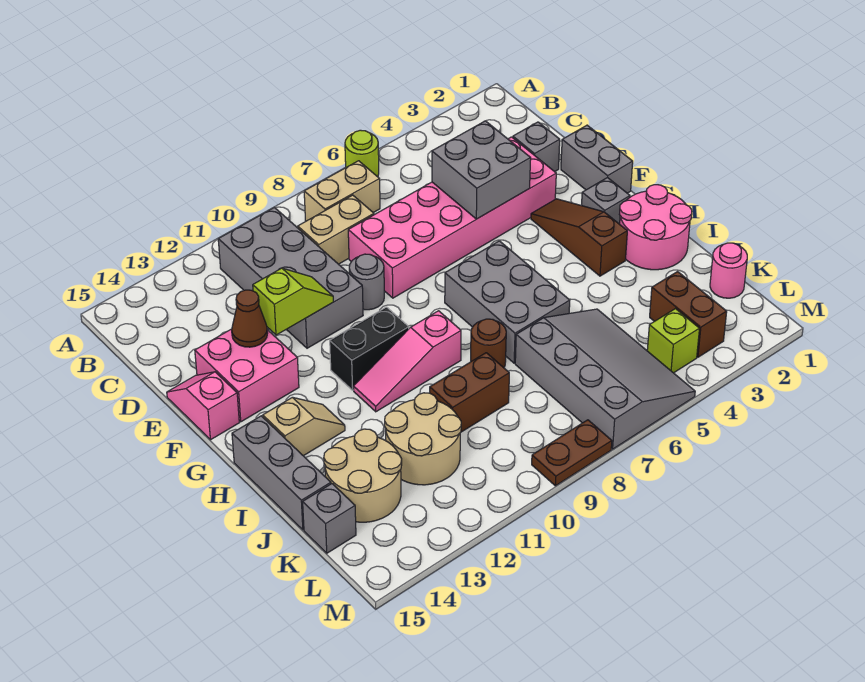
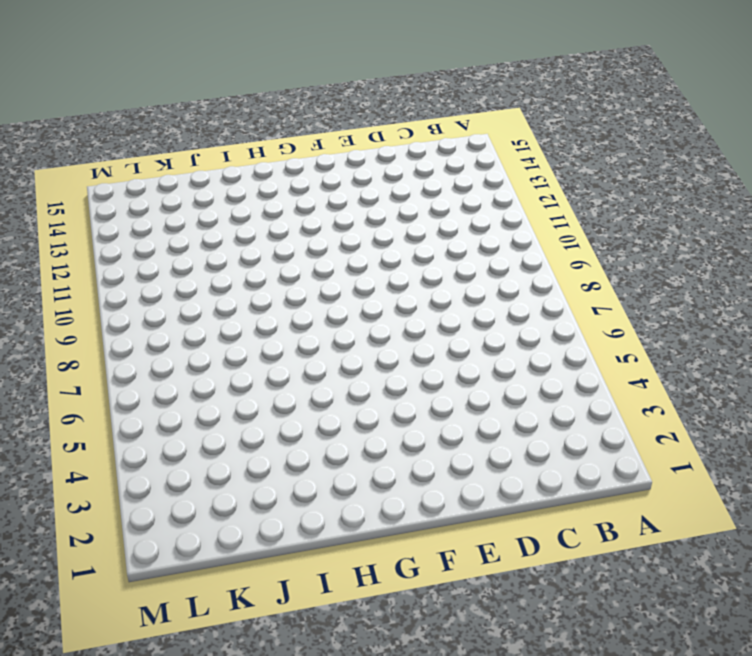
none -> lime 1x1 round brick [345,130,379,177]
none -> tan 1x2 brick [304,161,380,221]
none -> grey 2x4 brick [218,208,363,348]
none -> tan 1x2 brick [298,195,374,264]

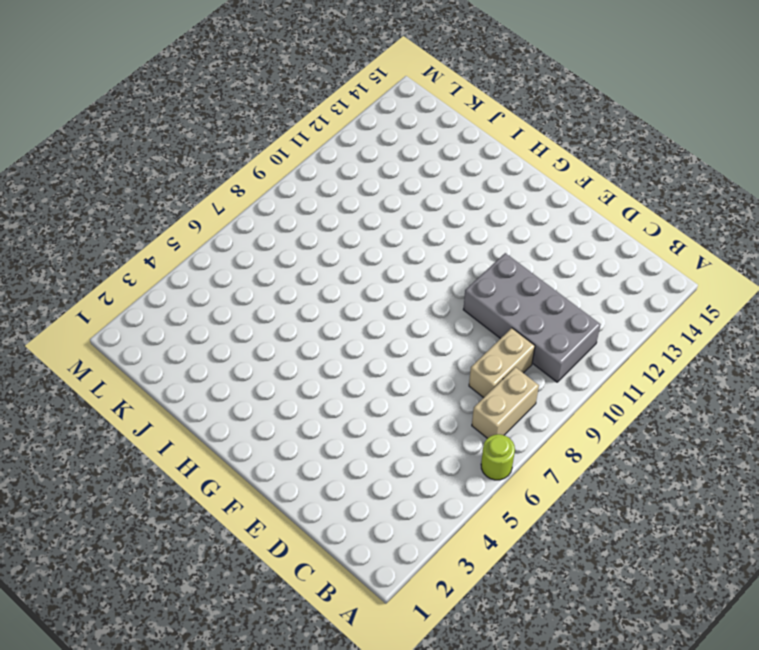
none -> grey 1x1 brick [513,122,560,172]
none -> pink 2x6 brick [348,137,556,298]
none -> grey 1x2 brick [561,125,633,193]
none -> grey 1x1 round brick [349,254,384,310]

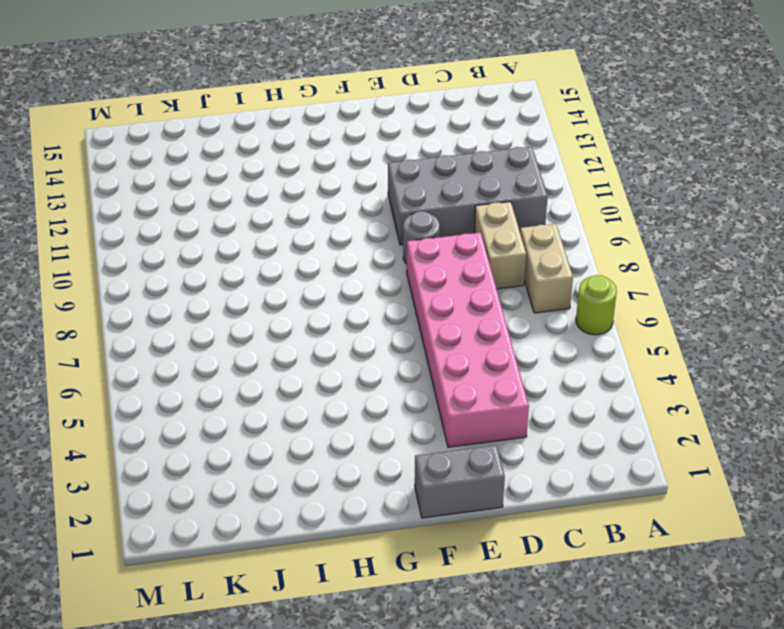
none -> grey 1x1 brick [513,122,560,172]
none -> pink 2x2 brick [195,329,299,422]
none -> pink 1x2 slope [167,372,239,440]
none -> brown 1x3 slope [531,199,627,276]

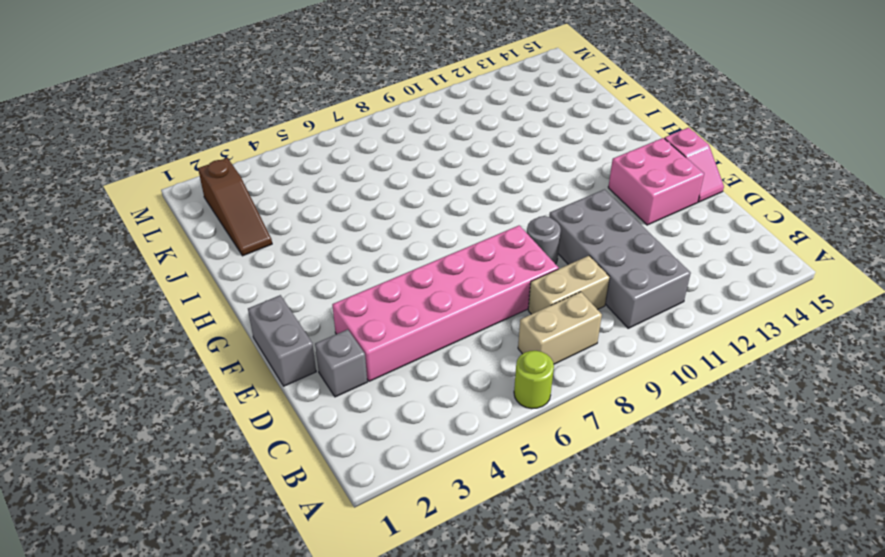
brown 1x3 slope [198,158,272,256] -> brown 1x3 slope moved to [531,199,627,276]
none -> grey 1x1 brick [582,177,630,224]
none -> grey 2x3 brick [445,241,570,363]
none -> black 1x2 brick [330,307,409,390]
none -> pink 2x2 round brick [619,185,692,270]

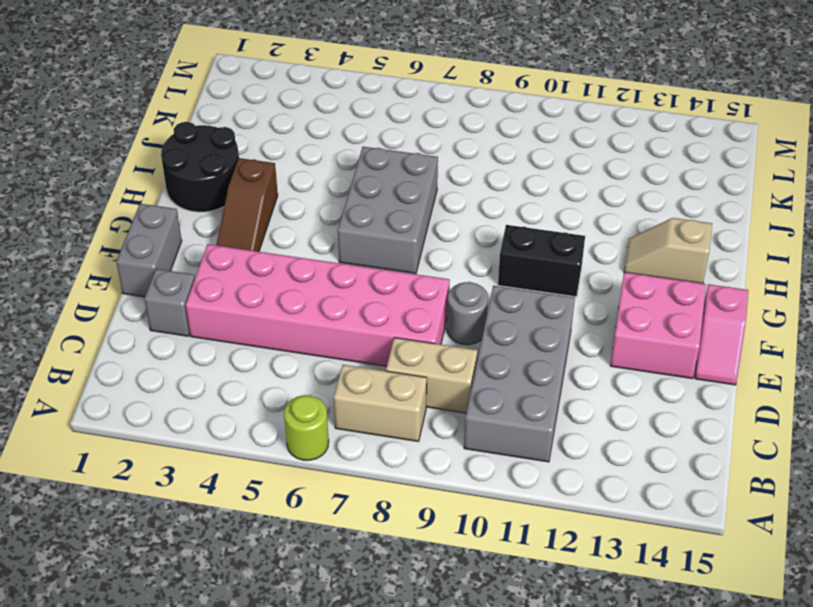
black 2x2 round brick [161,122,239,212] -> pink 2x2 round brick [619,185,692,270]
none -> grey 1x1 brick [582,177,630,224]
none -> pink 1x3 slope [354,311,461,412]
none -> grey 1x3 brick [232,416,331,530]
none -> brown 1x1 round brick [471,319,506,368]

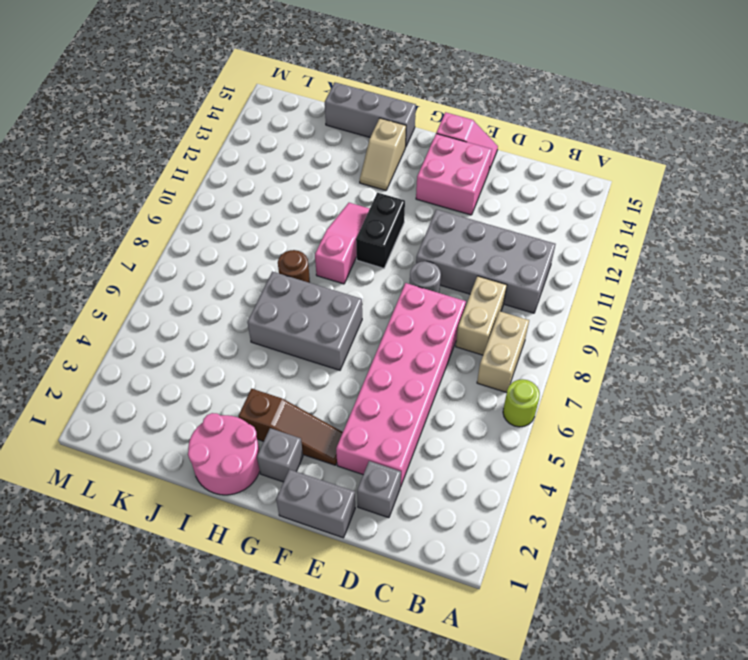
none -> grey 3x4 slope [515,309,695,449]
none -> brown 1x2 brick [430,353,509,432]
none -> tan 2x2 round brick [385,393,461,485]
none -> tan 2x2 round brick [324,429,402,522]

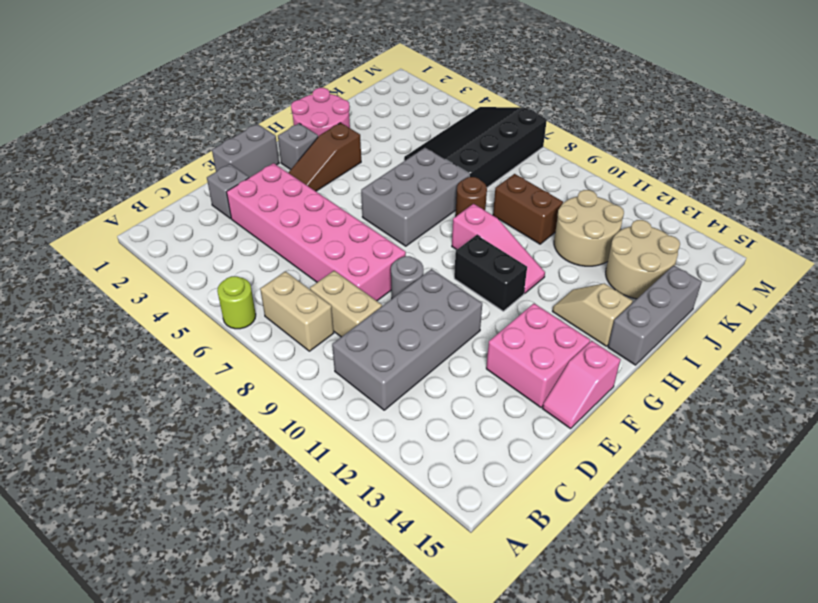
black 3x4 slope [404,107,547,187] -> grey 3x4 slope [515,309,695,449]
none -> pink 1x1 round brick [710,243,747,298]
none -> brown 1x2 brick [650,272,727,357]
none -> grey 1x1 brick [303,484,356,553]
none -> lime 1x1 brick [647,309,699,373]

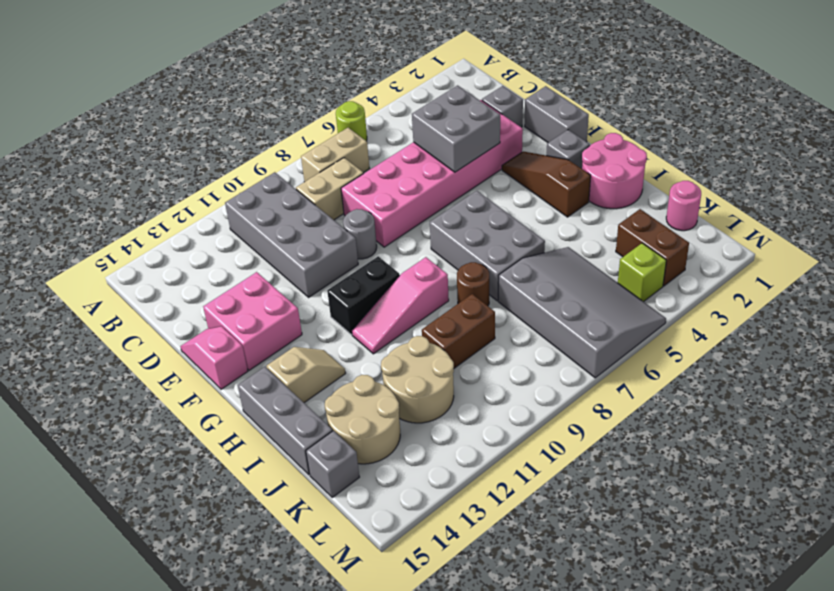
none -> brown 1x2 plate [532,420,612,486]
none -> lime 1x2 slope [253,268,333,335]
none -> brown 1x1 cone [232,290,268,347]

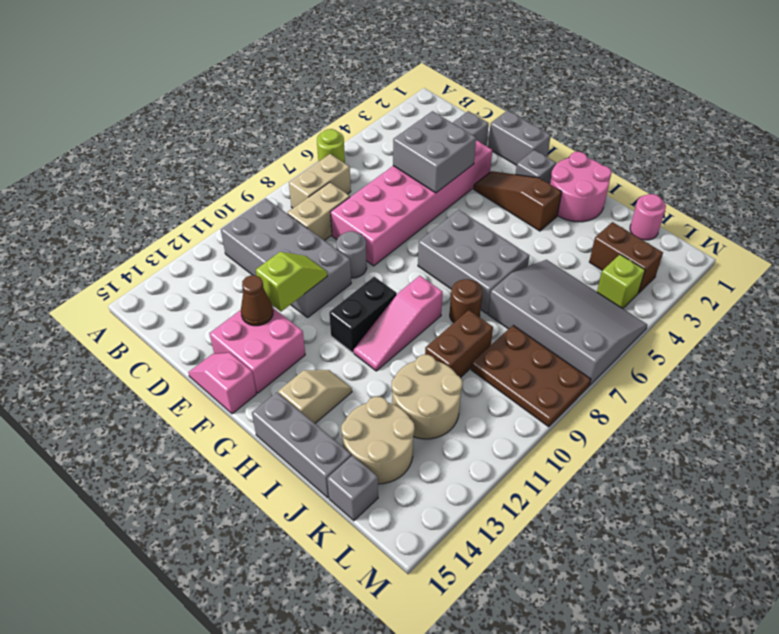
brown 2x3 plate [471,325,591,427] -> brown 1x2 plate [532,420,612,486]

